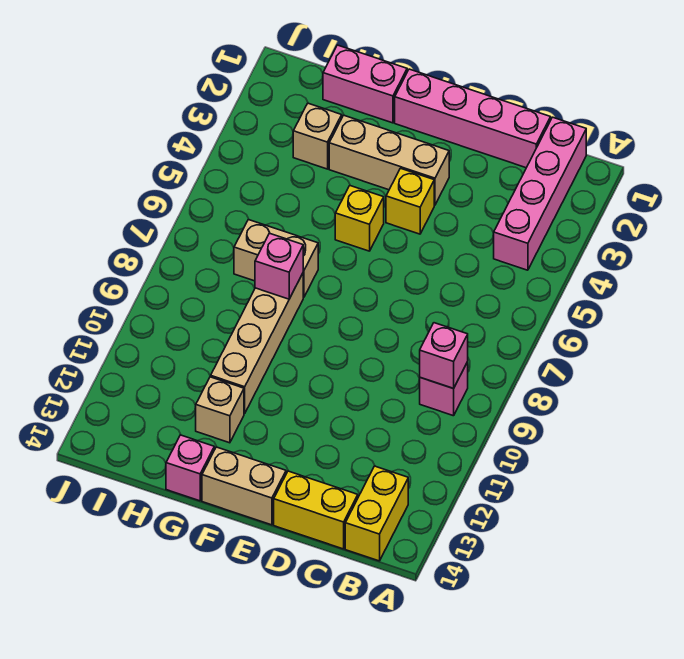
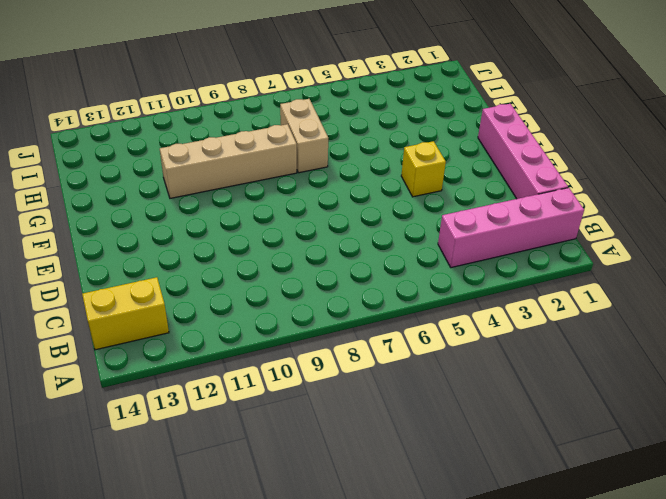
none -> pink 1x1 brick [420,362,468,416]
none -> yellow 1x2 brick [274,471,358,549]
none -> tan 1x3 brick [329,115,449,205]

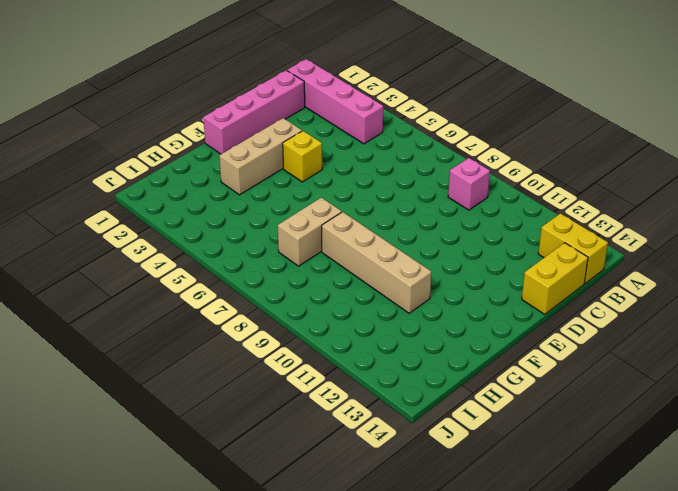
none -> tan 1x2 brick [202,447,286,525]
none -> yellow 1x1 brick [335,186,384,251]
none -> pink 1x2 brick [323,45,407,123]

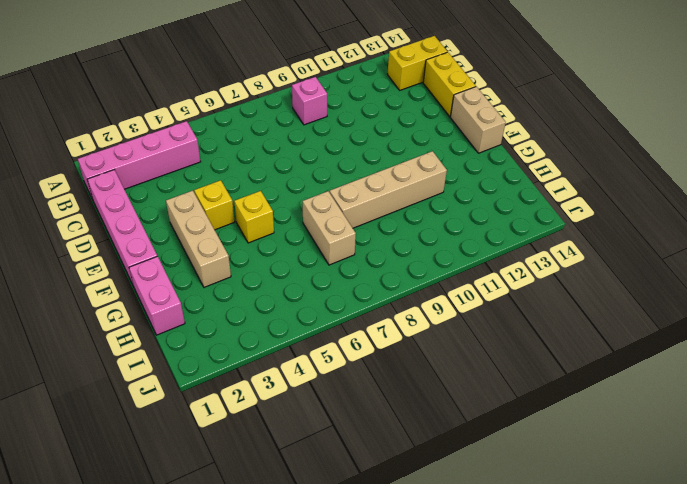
none -> tan 1x1 brick [196,377,244,443]
none -> pink 1x1 brick [166,435,214,501]
none -> tan 1x1 brick [293,103,342,169]

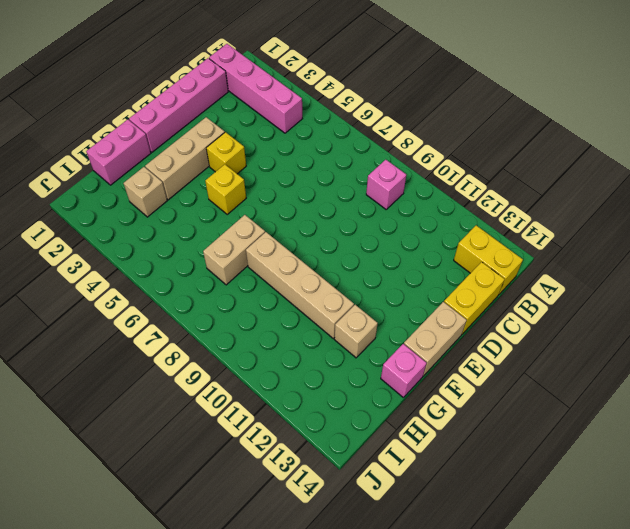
none -> pink 1x1 brick [420,323,468,389]
none -> pink 1x1 brick [255,233,303,299]

